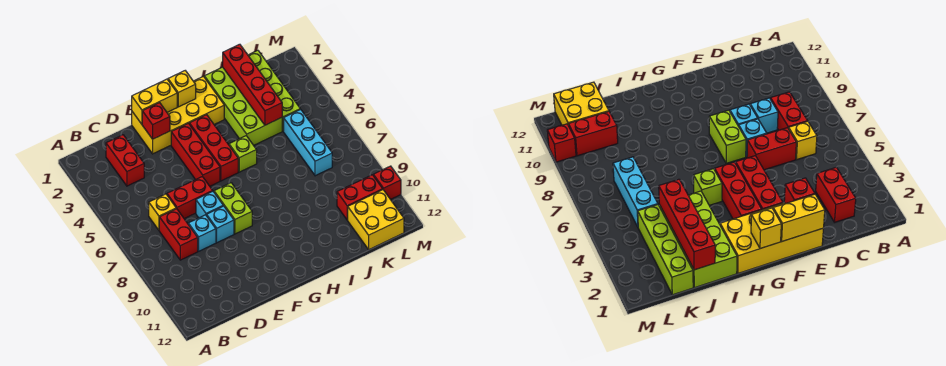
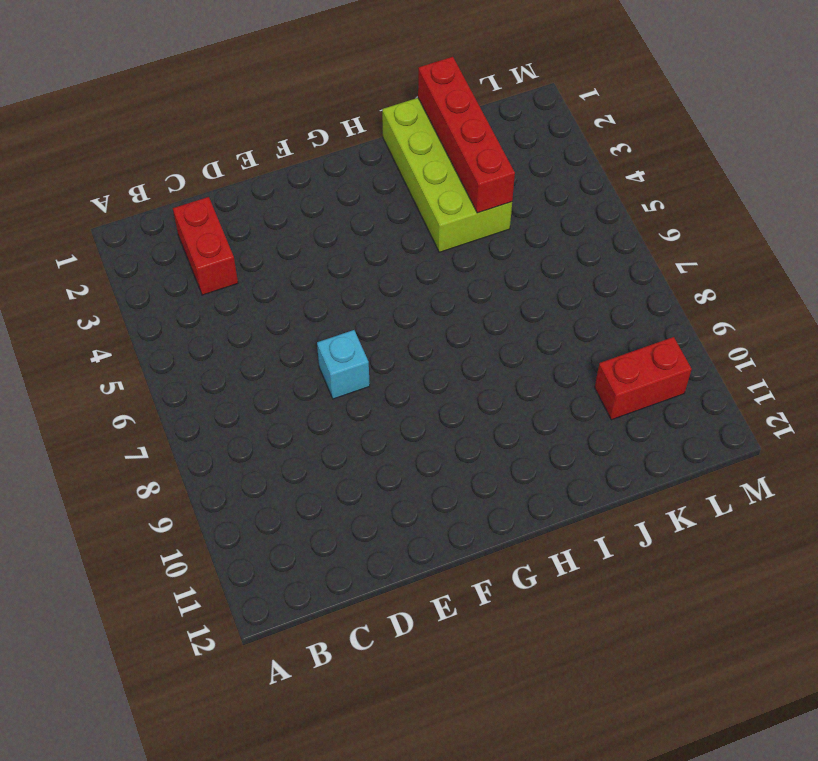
none -> yellow 1x1 brick [149,194,176,230]
none -> red 1x2 brick [159,209,198,260]
none -> red 1x2 brick [167,176,213,218]

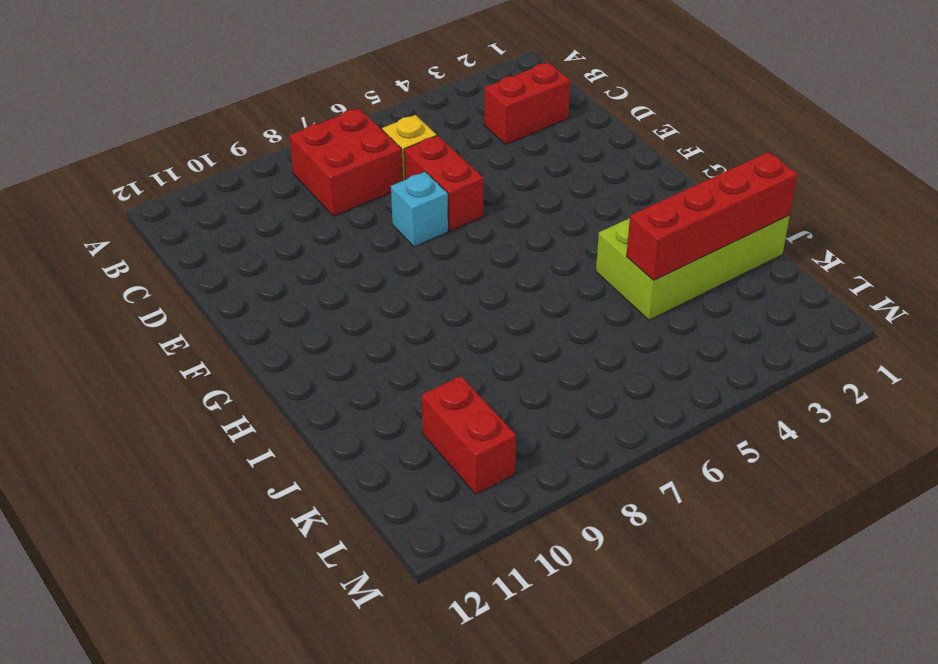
red 2x2 brick [289,108,403,216] -> red 1x2 brick [159,209,198,260]
none -> cyan 1x1 brick [188,215,216,251]
none -> yellow 2x4 brick [132,76,224,154]
none -> cyan 1x1 brick [207,206,234,243]

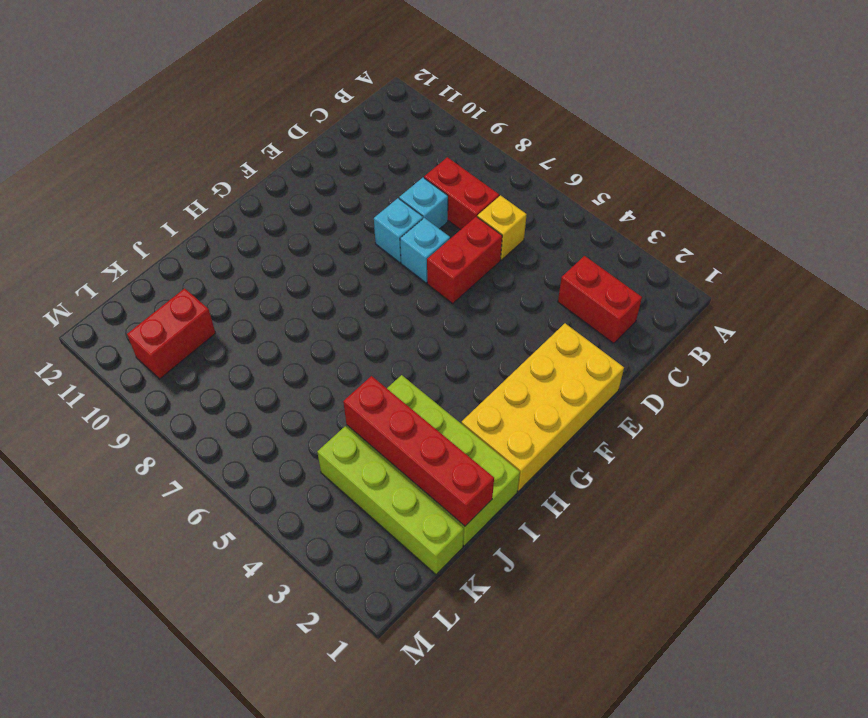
none -> red 1x3 brick [171,123,220,186]
none -> lime 1x2 brick [214,183,252,234]
none -> red 1x3 brick [189,115,238,181]

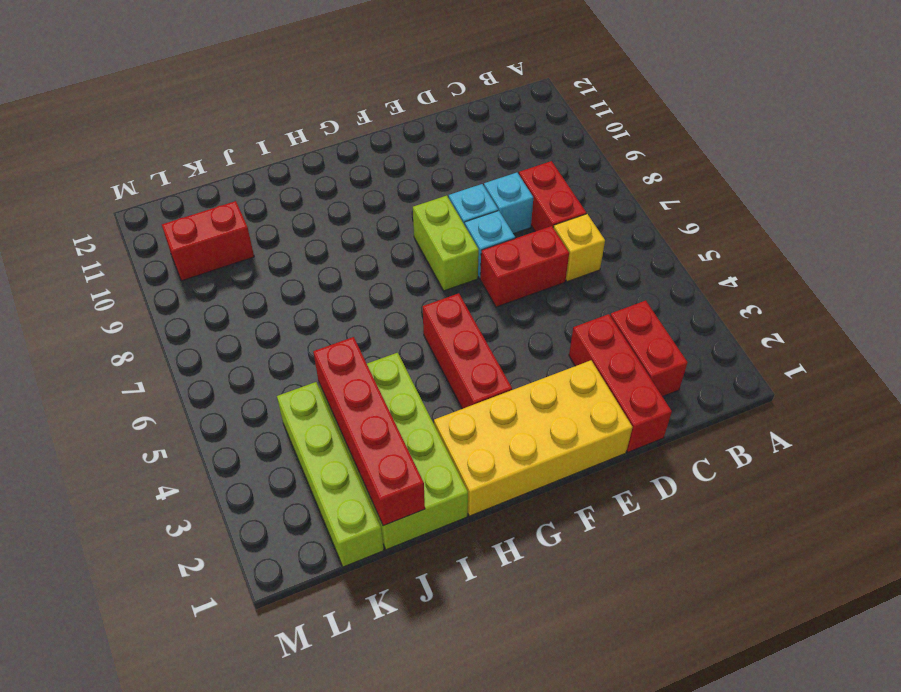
red 1x3 brick [569,314,672,452] -> red 1x3 brick moved to [171,123,220,186]
none -> lime 1x1 brick [229,136,257,172]
none -> cyan 1x3 brick [284,109,332,176]
none -> yellow 2x2 brick [348,190,404,249]

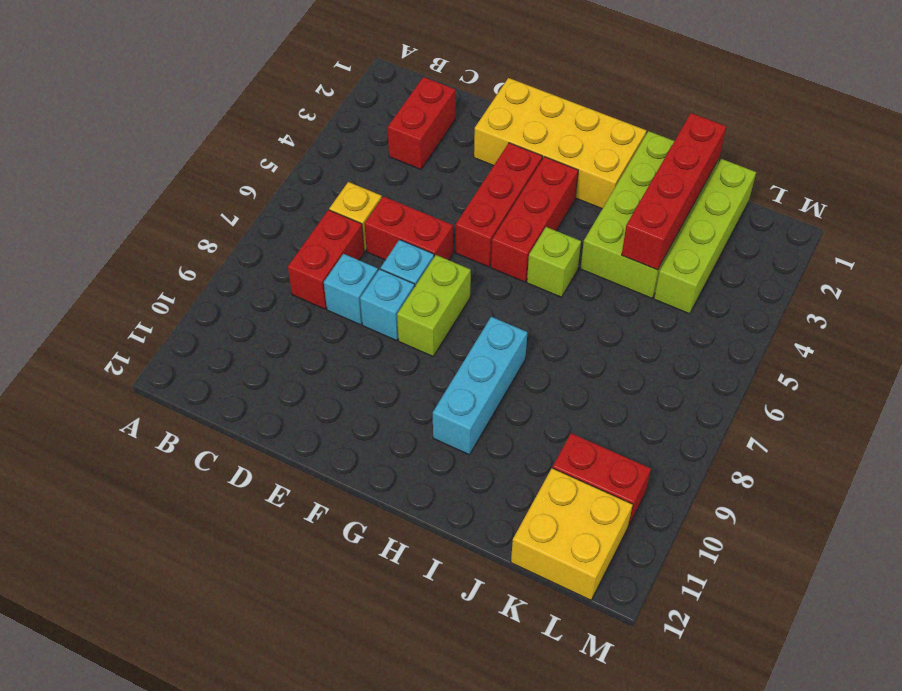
cyan 1x3 brick [433,317,527,455] -> cyan 1x3 brick moved to [284,109,332,176]
none -> red 1x1 brick [373,166,401,199]
none -> yellow 1x2 brick [132,79,177,124]
none -> red 1x1 brick [142,103,170,139]

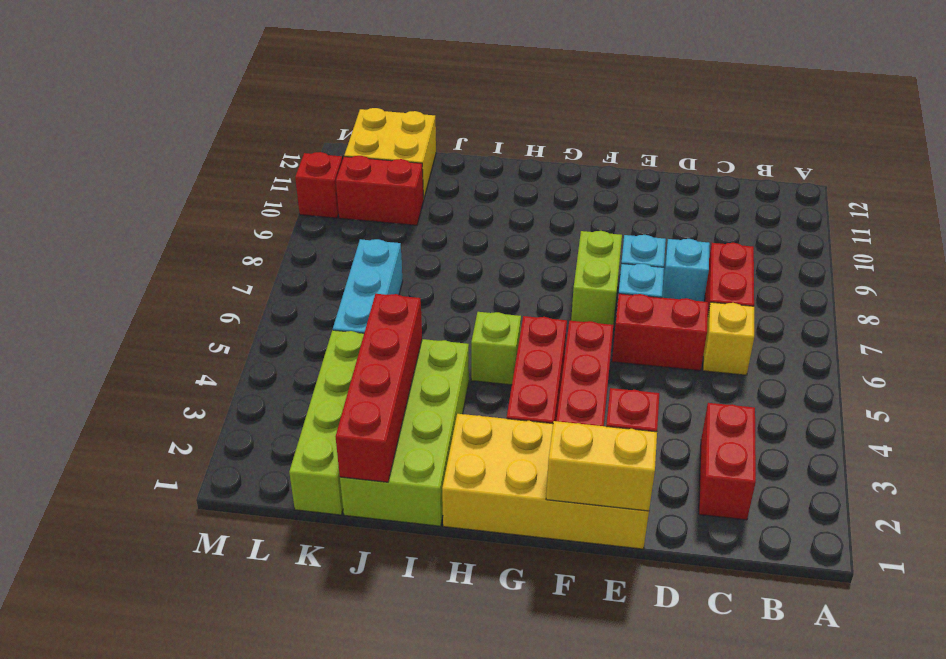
none -> yellow 1x1 brick [168,71,196,107]

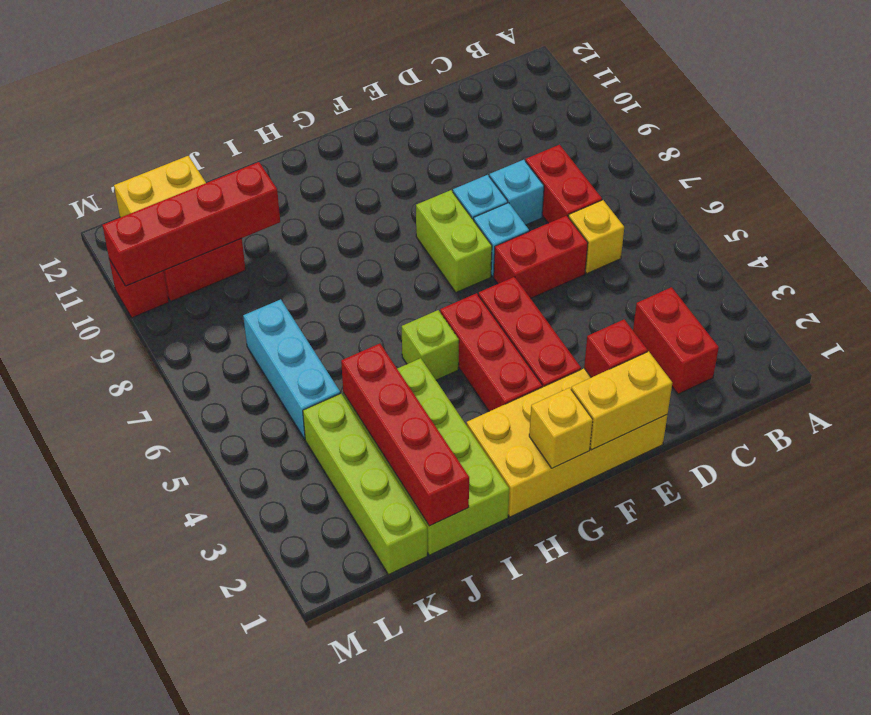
red 1x4 brick [103,162,280,286] -> none

